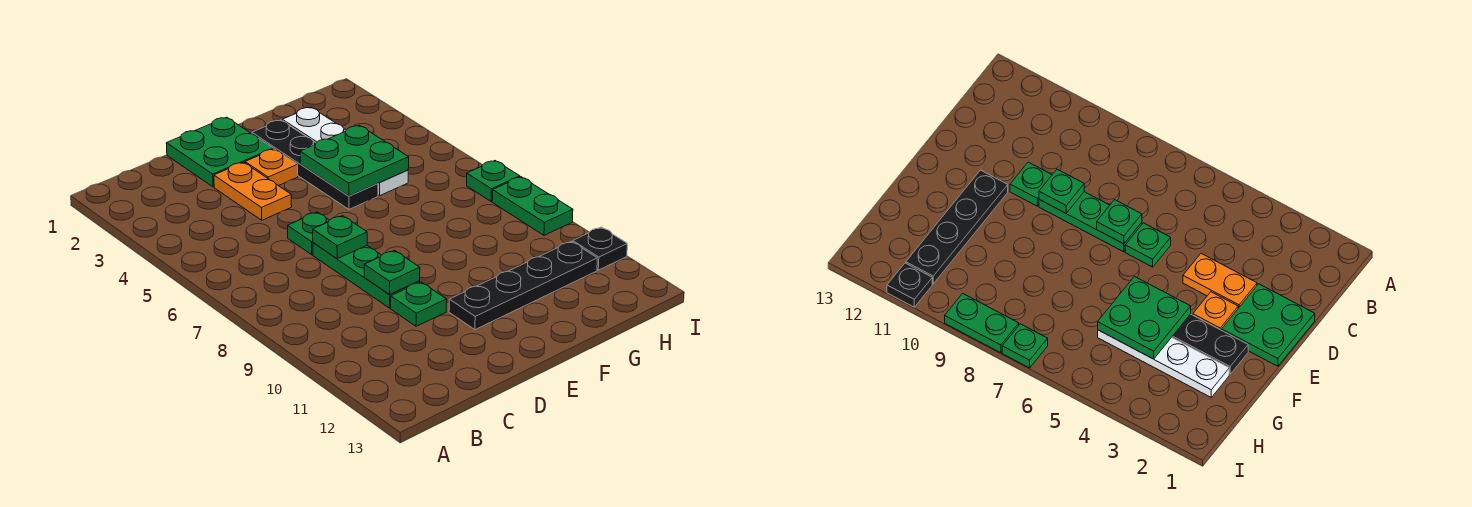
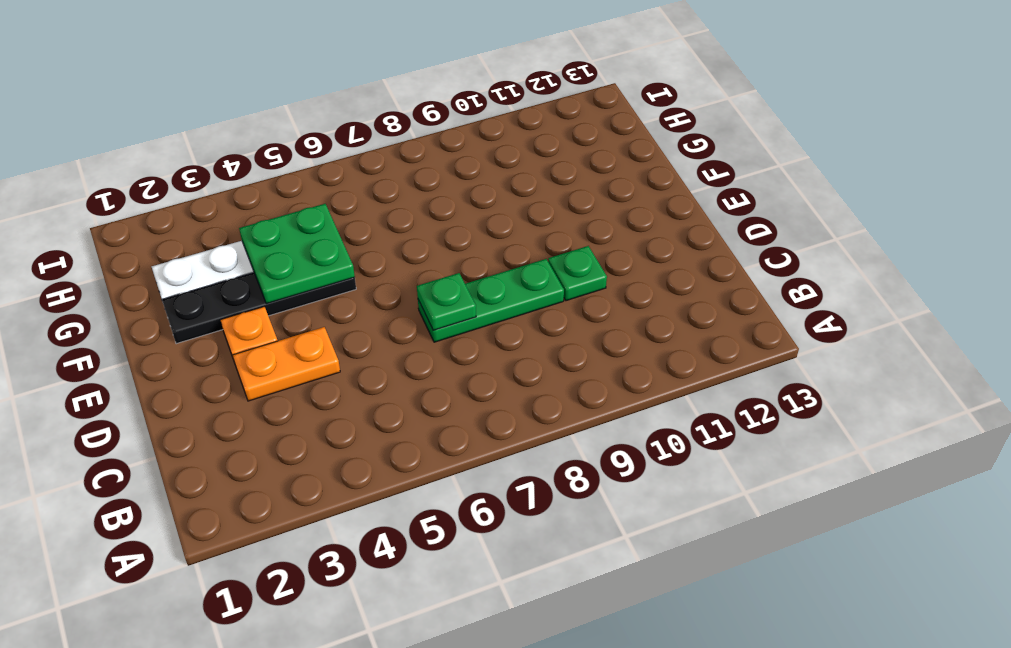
none -> green 2x2 plate [166,117,273,187]
none -> green 1x1 plate [288,212,329,255]
none -> black 1x4 plate [449,241,597,330]

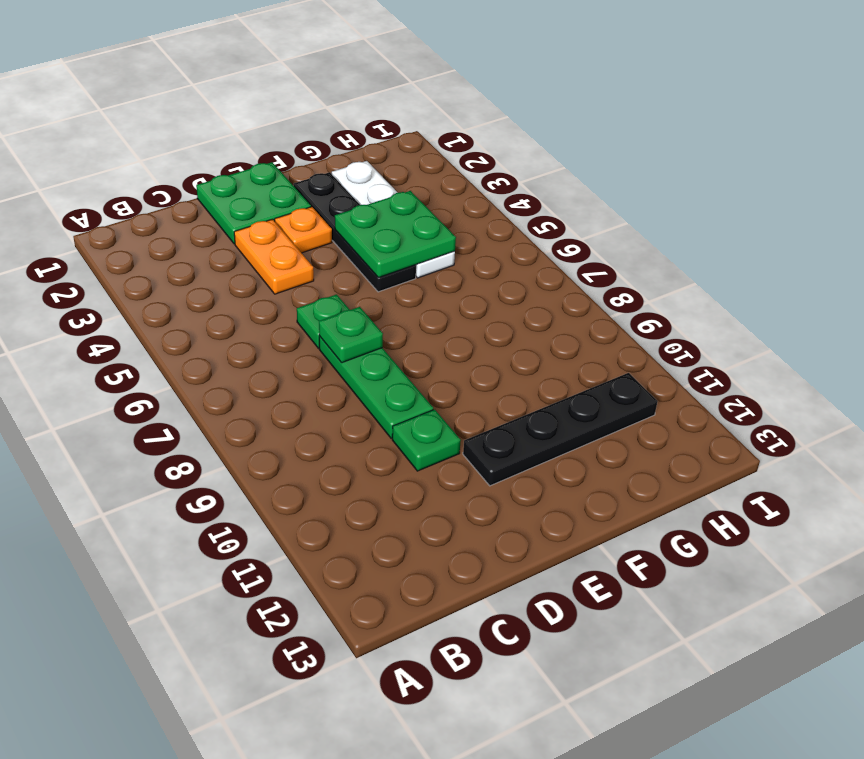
none -> green 1x1 plate [467,161,520,201]
none -> green 1x2 plate [492,177,573,235]
none -> black 1x1 plate [573,227,627,270]

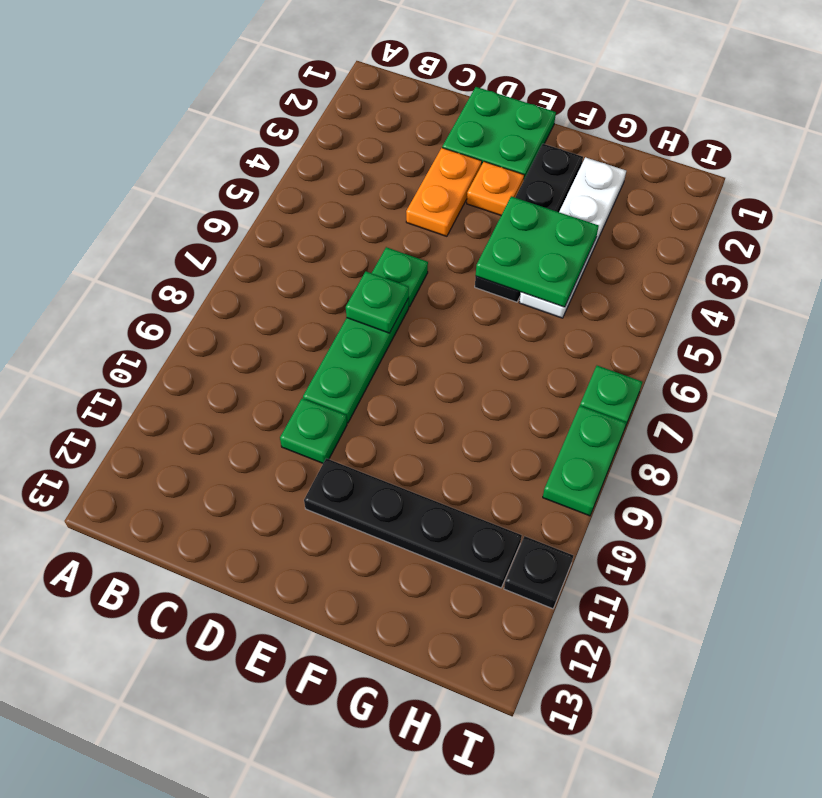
none -> green 1x1 plate [364,250,420,294]

